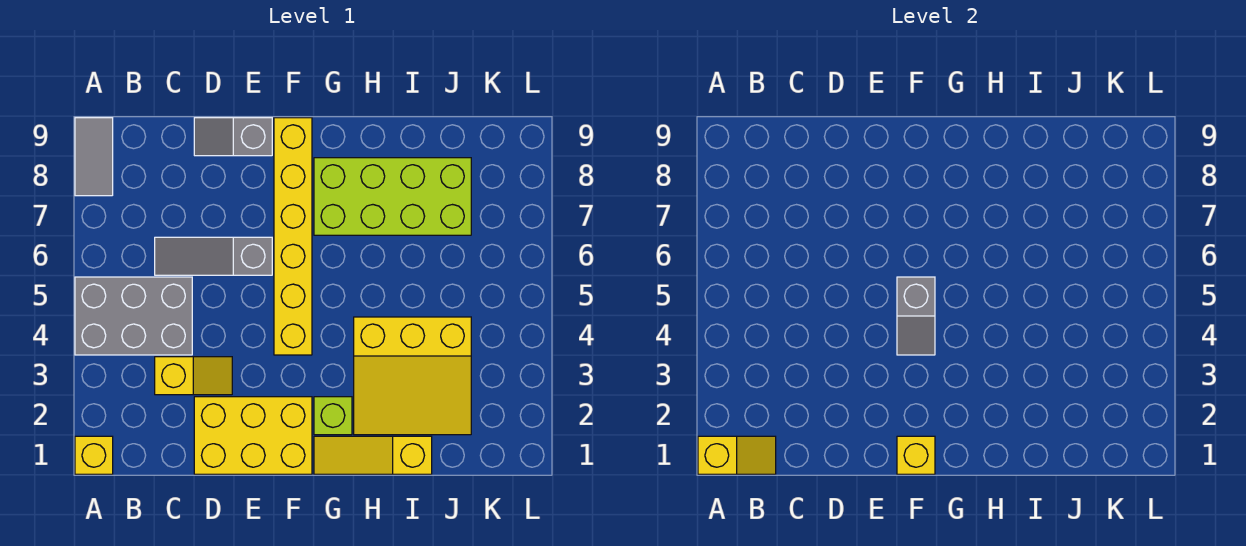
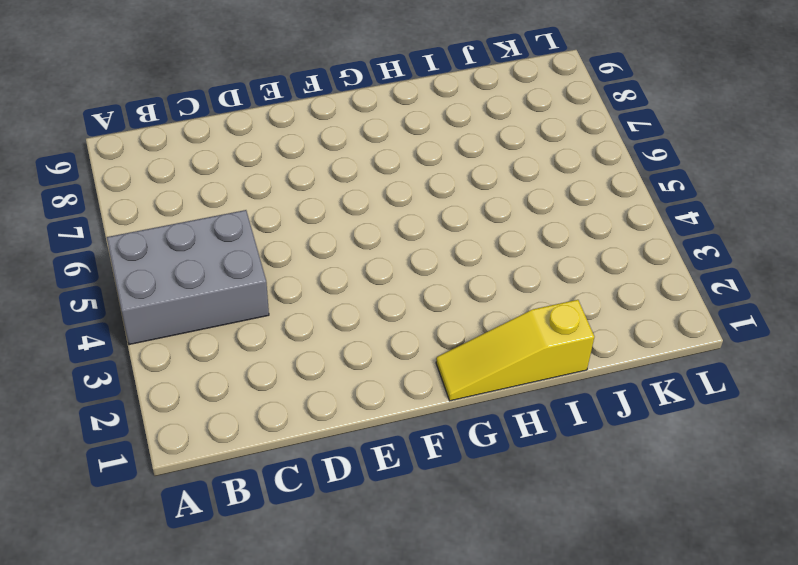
none -> yellow 1x1 brick [75,436,113,474]
none -> grey 1x2 tile [75,118,113,196]
none -> yellow 1x2 slope [155,357,232,395]

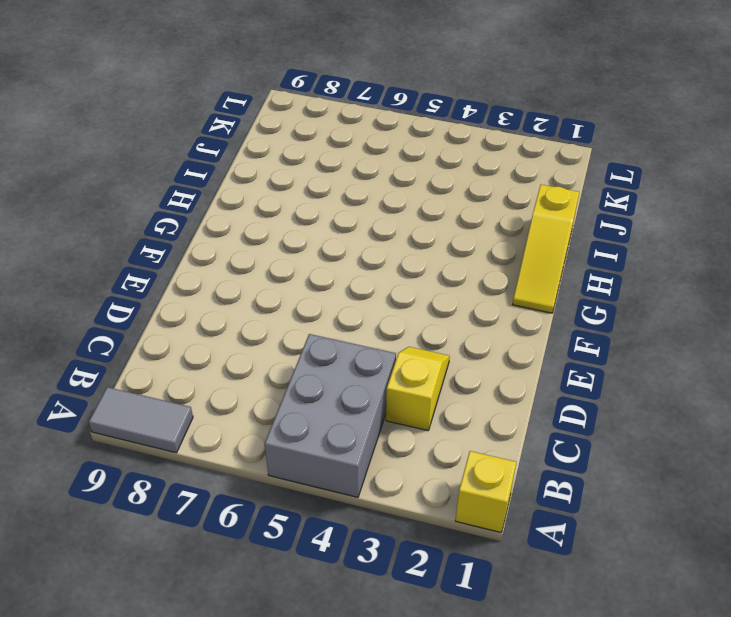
none -> grey 1x3 slope [155,237,272,275]
none -> yellow 2x3 brick [194,397,312,474]
none -> grey 1x2 slope [194,118,272,156]

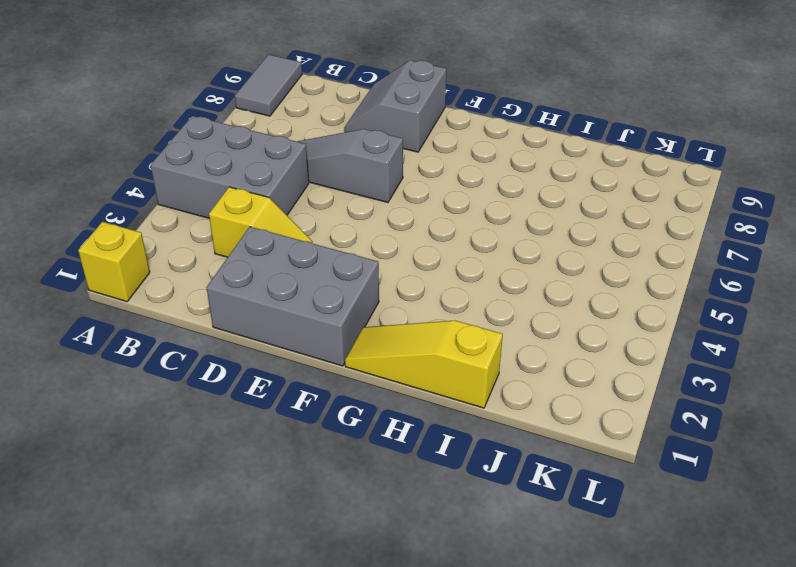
grey 2x3 brick [206,227,379,366] -> yellow 2x3 brick [194,397,312,474]
grey 2x2 slope [344,60,446,152] -> grey 1x2 slope [194,118,272,156]
none -> yellow 1x6 brick [274,118,312,355]
none -> lime 1x1 brick [314,397,352,435]
none -> lime 2x4 brick [314,158,471,235]

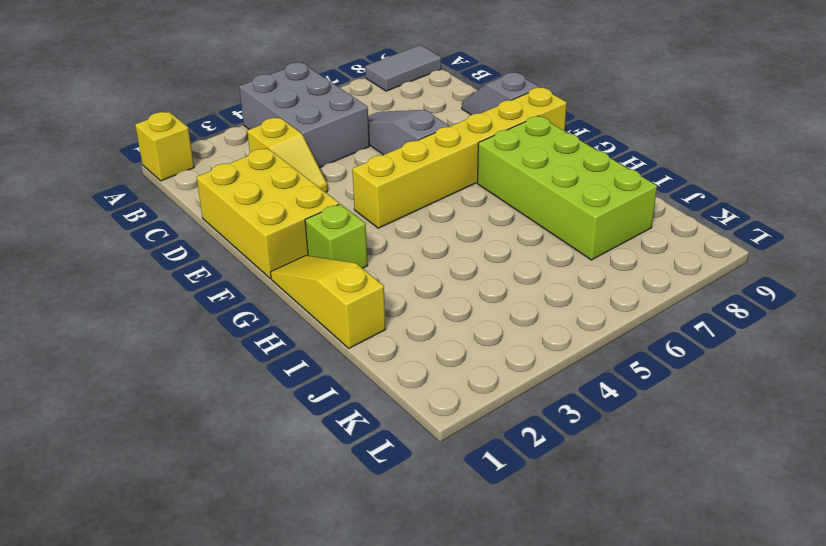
none -> yellow 3x3 slope [354,317,471,435]
none -> yellow 1x2 slope [698,436,776,474]
none -> yellow 1x1 brick [897,436,935,474]

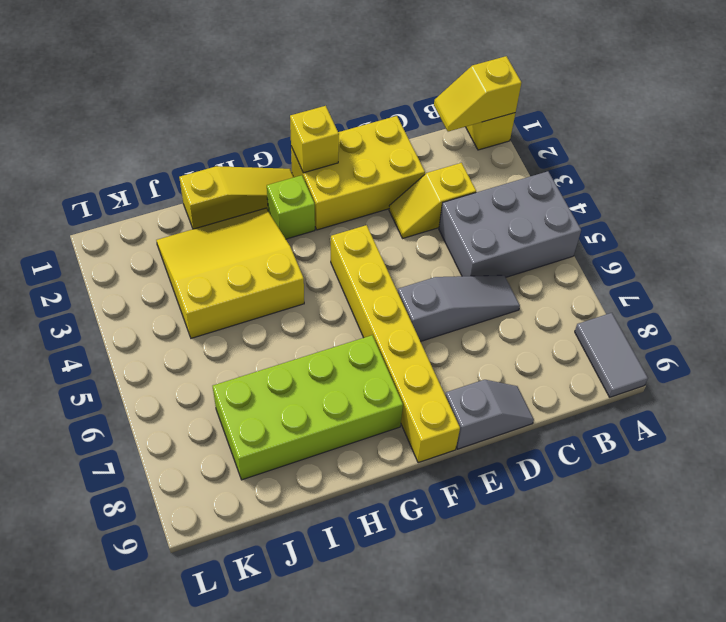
none -> grey 1x2 slope [897,277,935,355]

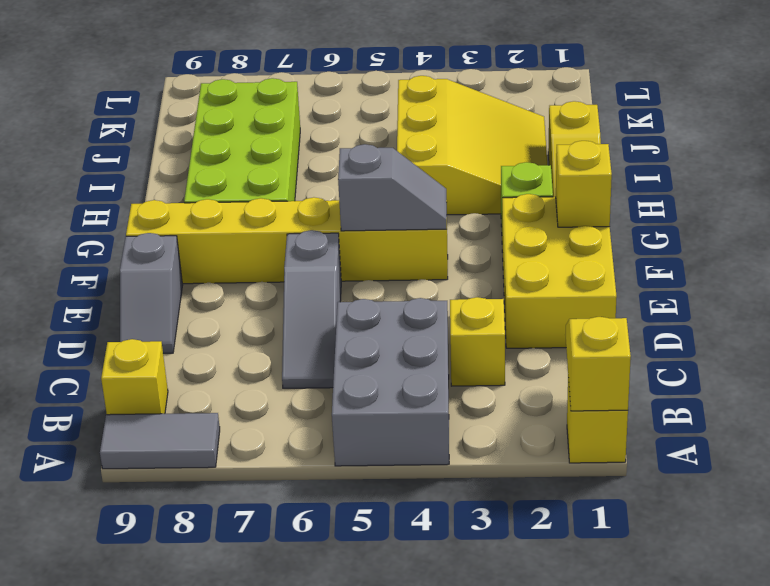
yellow 1x1 brick [101,339,168,415] -> none

